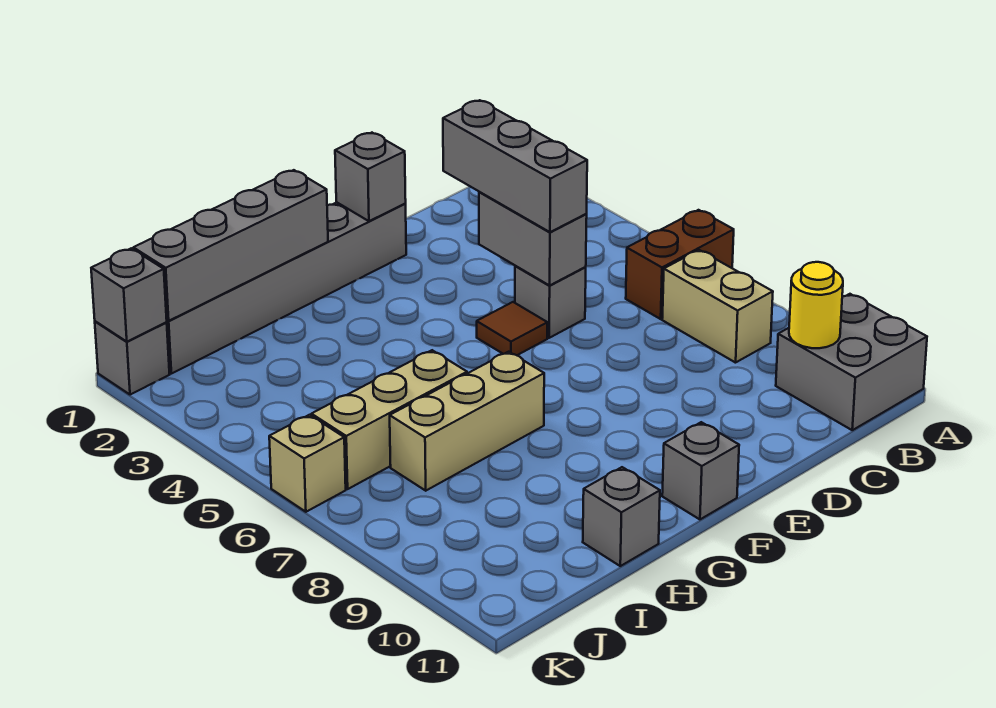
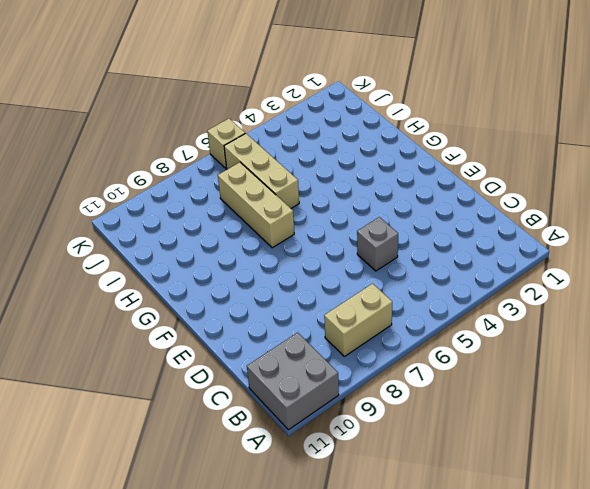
none -> brown 1x2 brick [626,210,734,319]
none -> grey 1x6 brick [166,202,406,374]
none -> brown 1x1 tile [477,302,547,355]

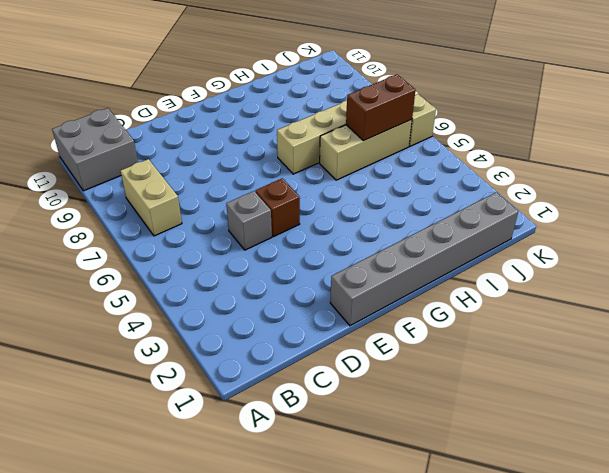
brown 1x1 brick [255,178,300,237] -> brown 1x1 tile [477,302,547,355]
brown 1x2 brick [346,75,415,141] -> brown 1x2 brick moved to [626,210,734,319]
none -> grey 1x1 brick [662,422,739,519]
none -> grey 1x1 brick [583,467,660,566]
none -> grey 1x1 brick [95,321,170,395]

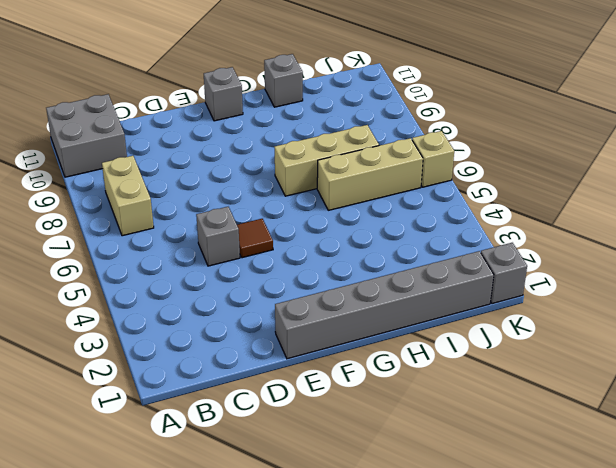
none -> brown 1x2 brick [626,210,734,319]
none -> yellow 1x1 round brick [789,262,843,348]
none -> grey 1x2 brick [479,192,587,285]

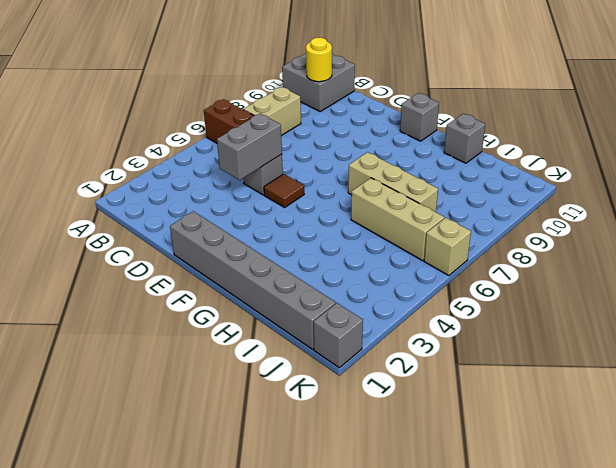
none -> grey 1x1 brick [335,133,406,221]
none -> grey 1x4 brick [133,170,328,321]
none -> grey 1x1 brick [91,248,167,342]

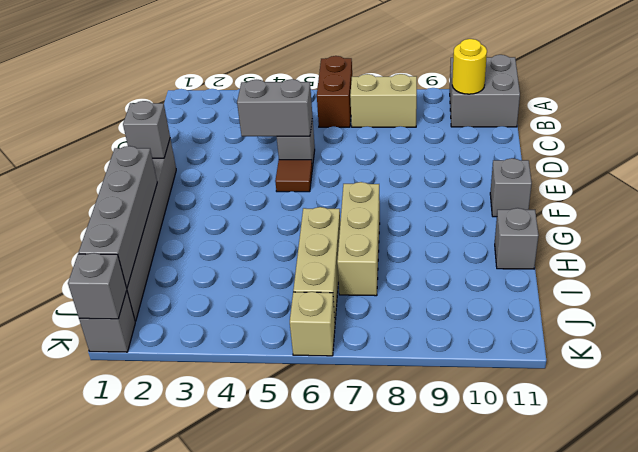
none -> grey 1x3 brick [443,100,587,232]

